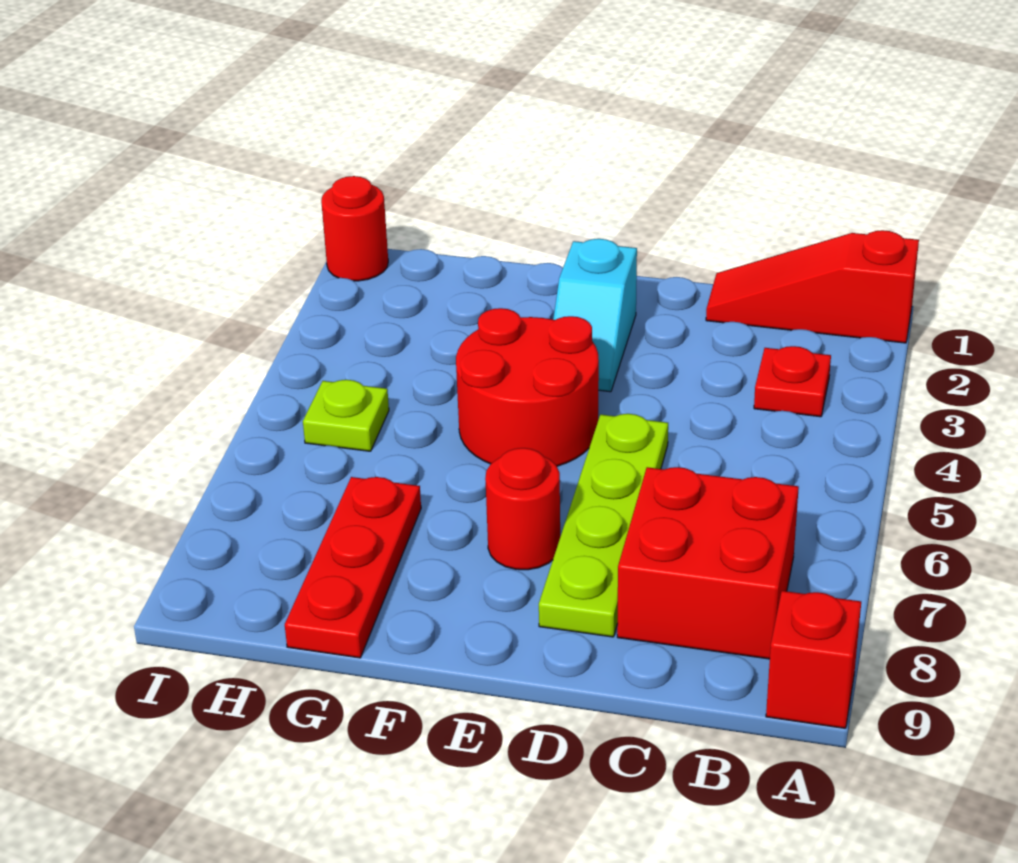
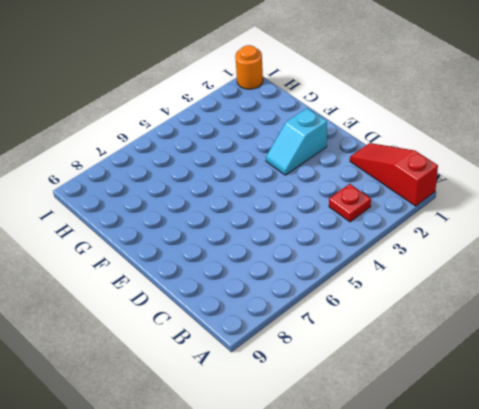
orange 1x1 round brick [235,45,263,89] -> red 1x1 round brick [321,176,388,281]
none -> red 1x1 brick [766,591,861,728]
none -> red 2x2 brick [617,467,799,659]

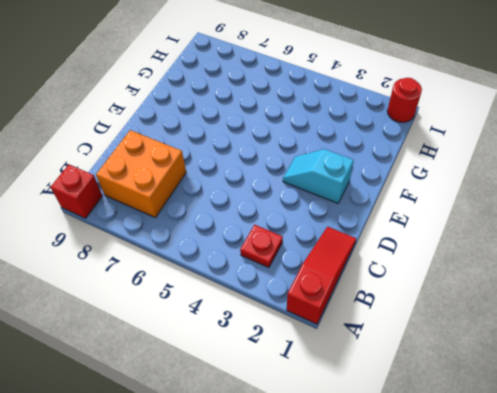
orange 2x2 brick [96,130,186,217] -> red 2x2 brick [617,467,799,659]
none -> lime 1x4 plate [539,414,668,637]
none -> red 2x2 round brick [456,308,599,466]

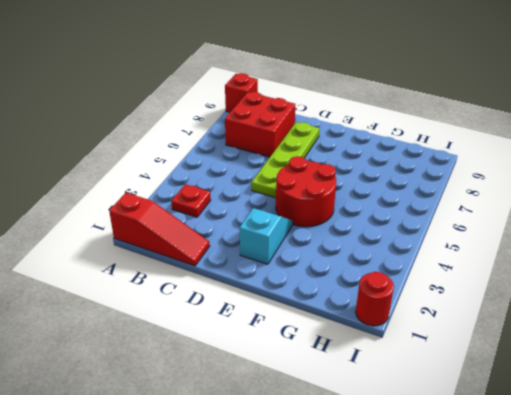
none -> red 1x1 round brick [485,448,560,570]
none -> red 1x3 plate [285,477,421,658]

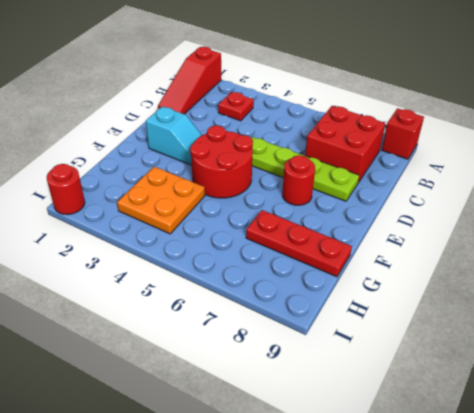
orange 2x2 plate [117,167,205,234] -> none
none -> lime 1x1 plate [303,380,389,451]

